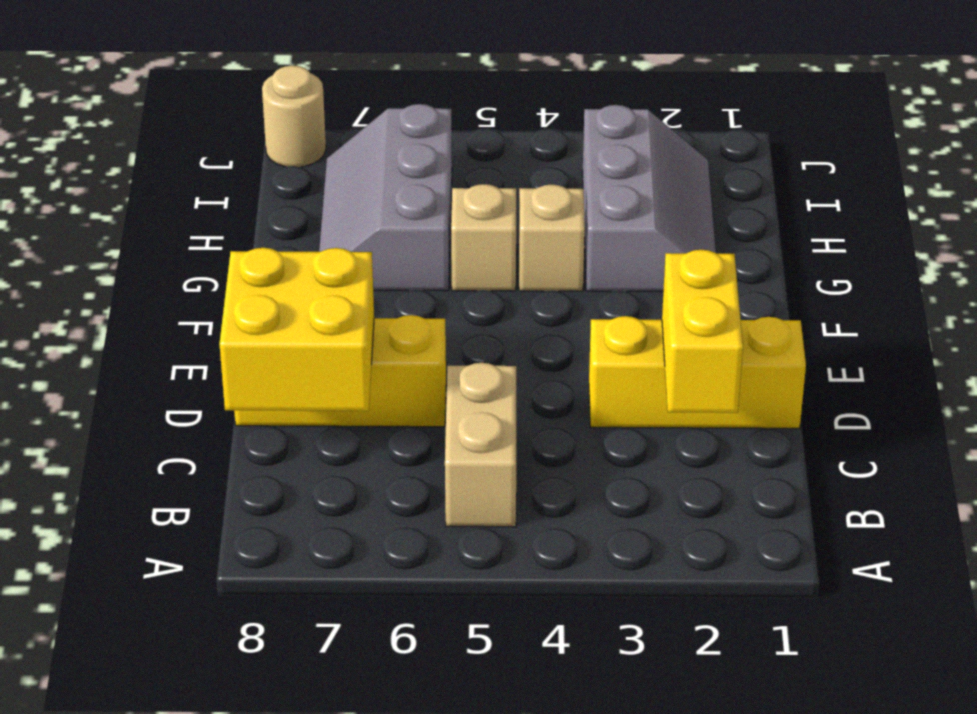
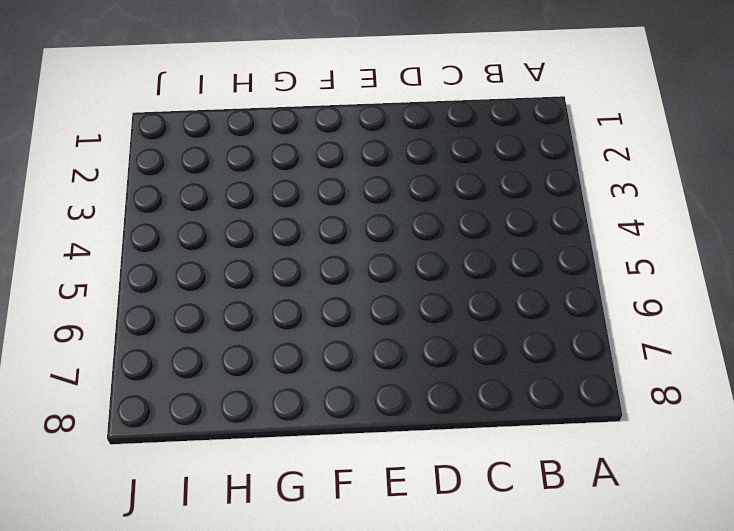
none -> tan 1x2 brick [445,363,516,527]
none -> yellow 1x3 brick [589,316,806,428]

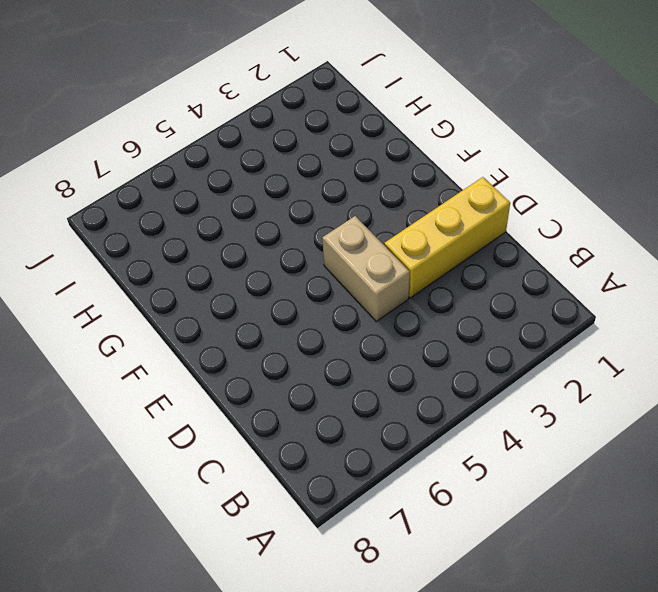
tan 1x2 brick [322,216,410,321] -> tan 1x2 brick moved to [445,363,516,527]
none -> yellow 1x3 brick [234,315,446,427]
none -> grey 2x3 slope [583,105,716,291]

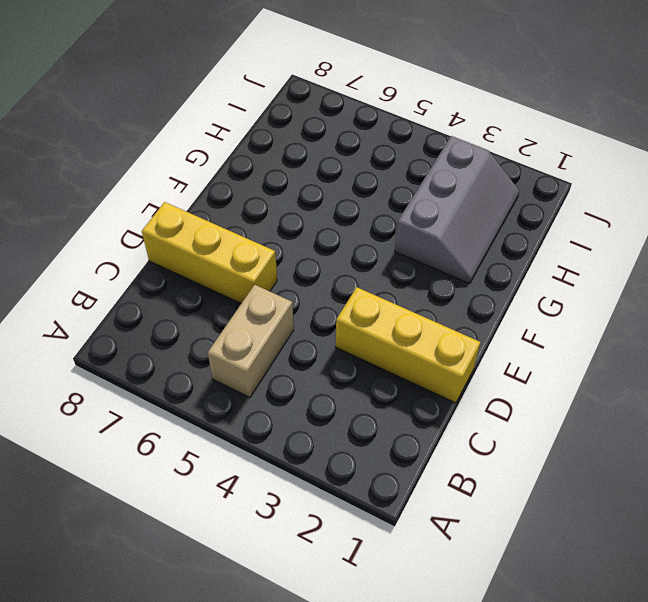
none -> tan 1x1 brick [519,185,585,291]
none -> tan 1x1 brick [451,184,516,291]

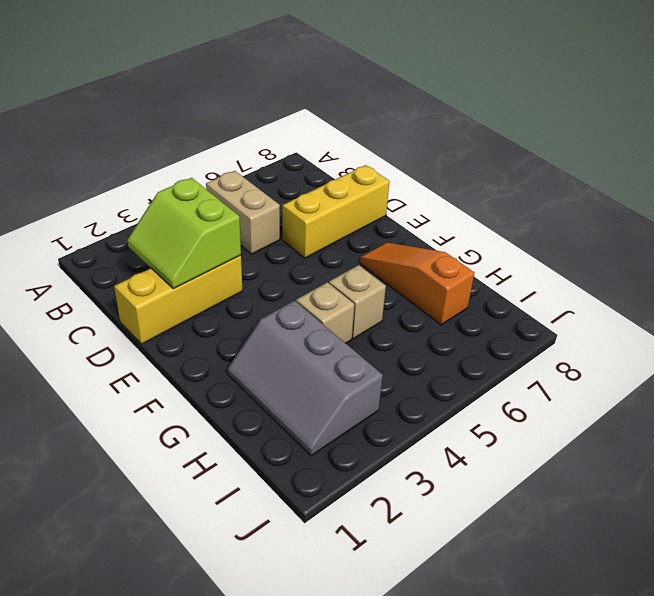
lime 2x2 slope [127,178,241,289] -> yellow 1x2 brick [662,250,743,413]
orange 1x3 slope [360,243,474,325] -> grey 2x3 slope [319,104,452,291]
none -> tan 1x1 round brick [262,66,326,167]
none -> yellow 2x2 brick [219,248,374,411]

